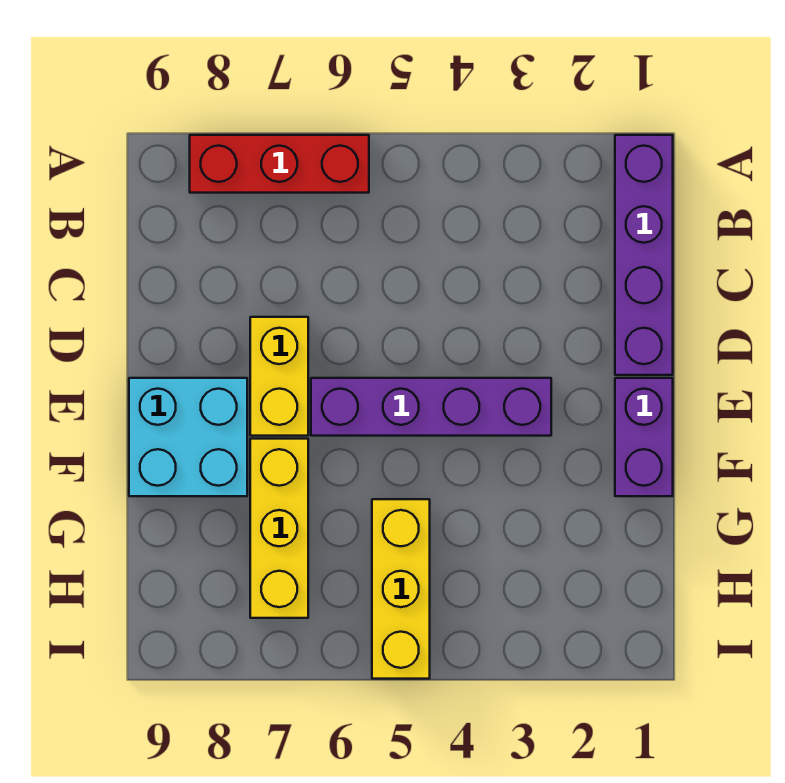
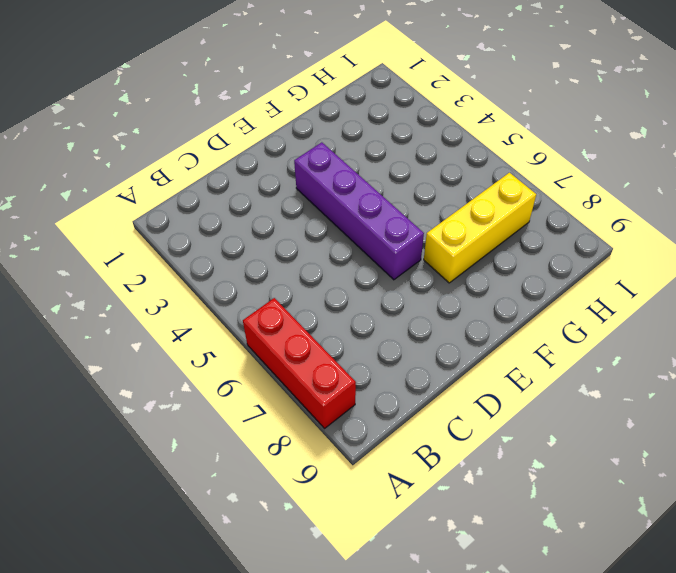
none -> purple 1x4 brick [615,135,673,375]
none -> yellow 1x2 brick [250,317,308,436]

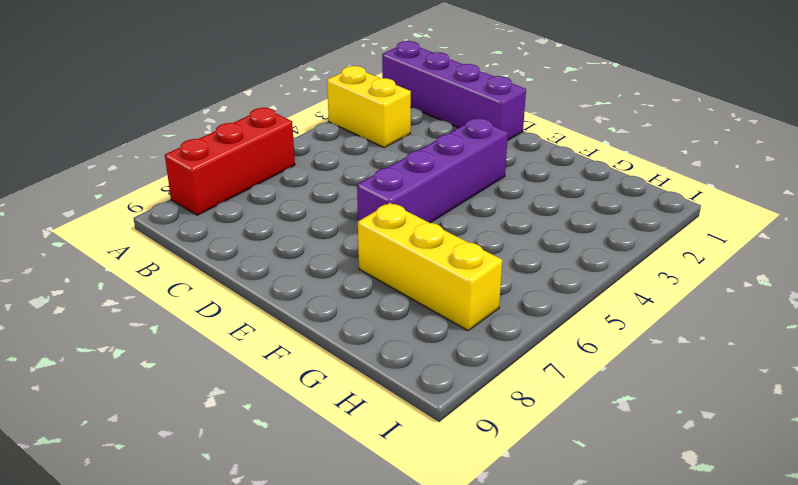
yellow 1x2 brick [327,66,411,148] -> yellow 1x2 brick moved to [250,317,308,436]
none -> purple 1x2 brick [615,378,673,496]
none -> cyan 2x2 brick [129,378,247,496]

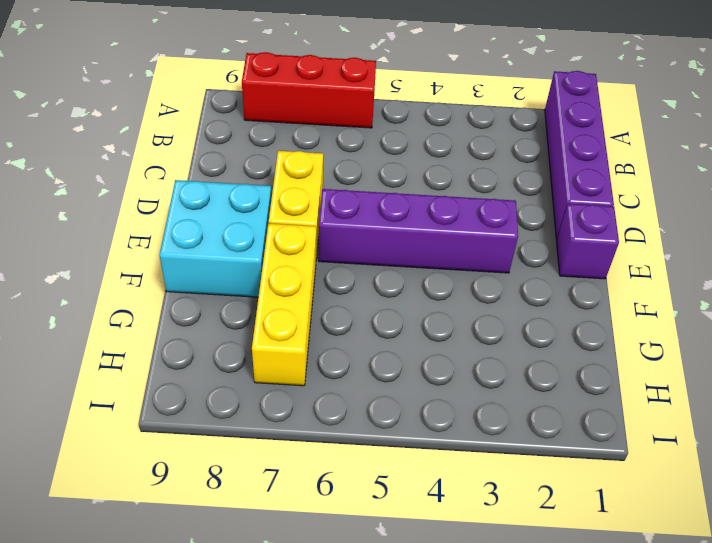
purple 1x1 brick [557,204,619,279] -> purple 1x2 brick [615,378,673,496]
none -> yellow 1x3 brick [372,499,430,679]

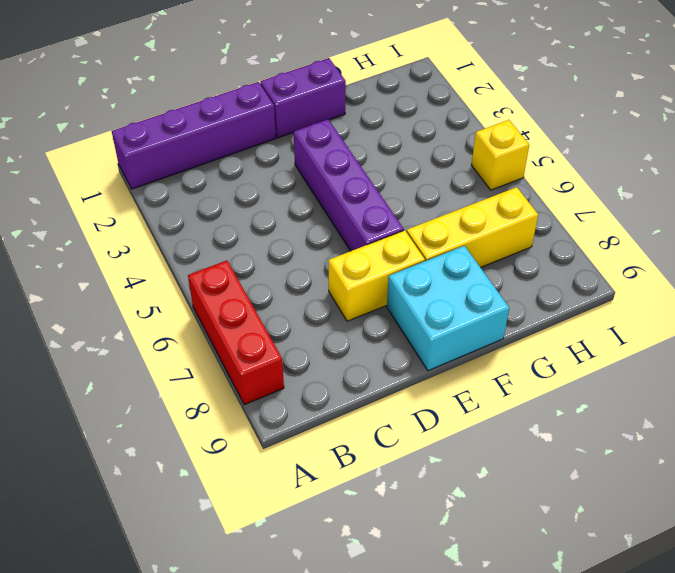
yellow 1x1 brick [471,120,529,190] -> yellow 1x3 brick [372,499,430,679]

